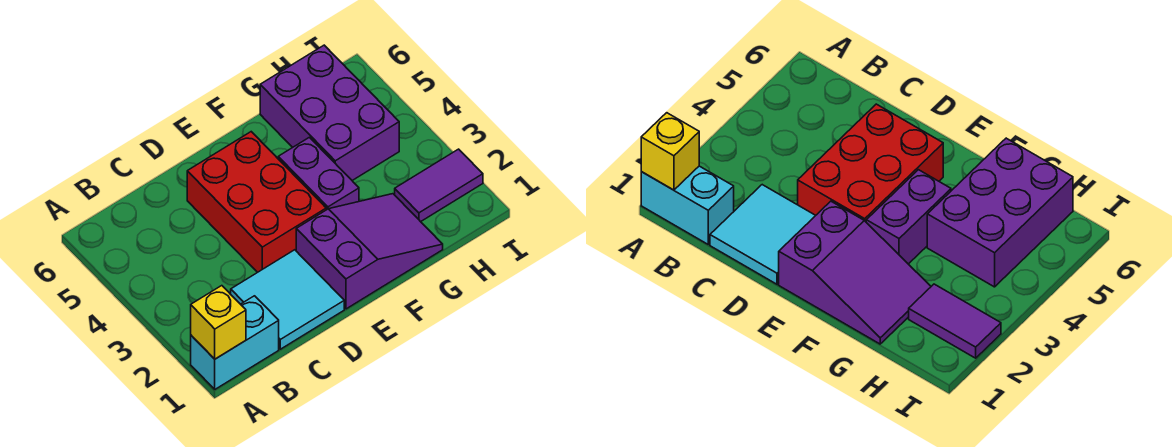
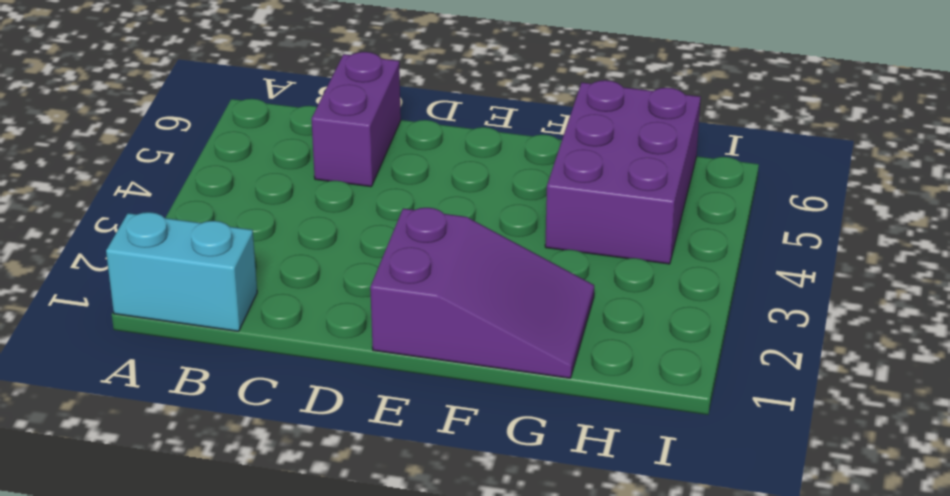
purple 1x2 brick [311,52,401,187] -> purple 1x2 brick moved to [278,137,359,210]
none -> cyan 2x2 tile [231,250,344,349]
none -> red 2x3 brick [187,132,326,272]

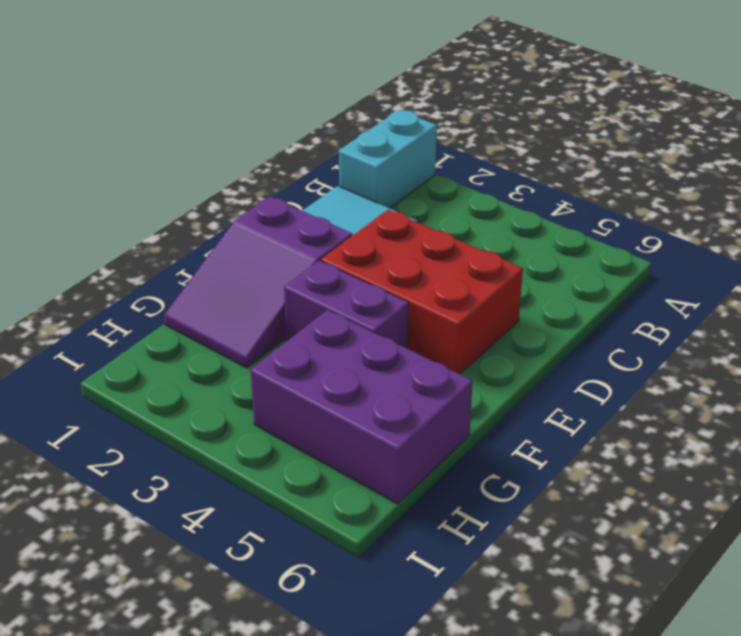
none -> purple 1x2 tile [395,149,483,222]
none -> yellow 1x1 brick [191,286,246,359]

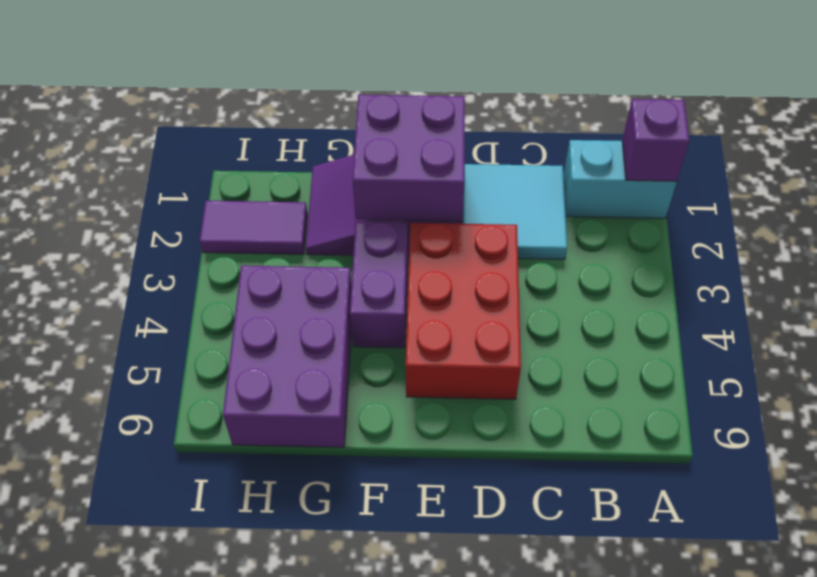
purple 1x1 brick [622,99,689,181] -> yellow 1x1 brick [191,286,246,359]
purple 2x2 brick [353,95,465,221] -> none

